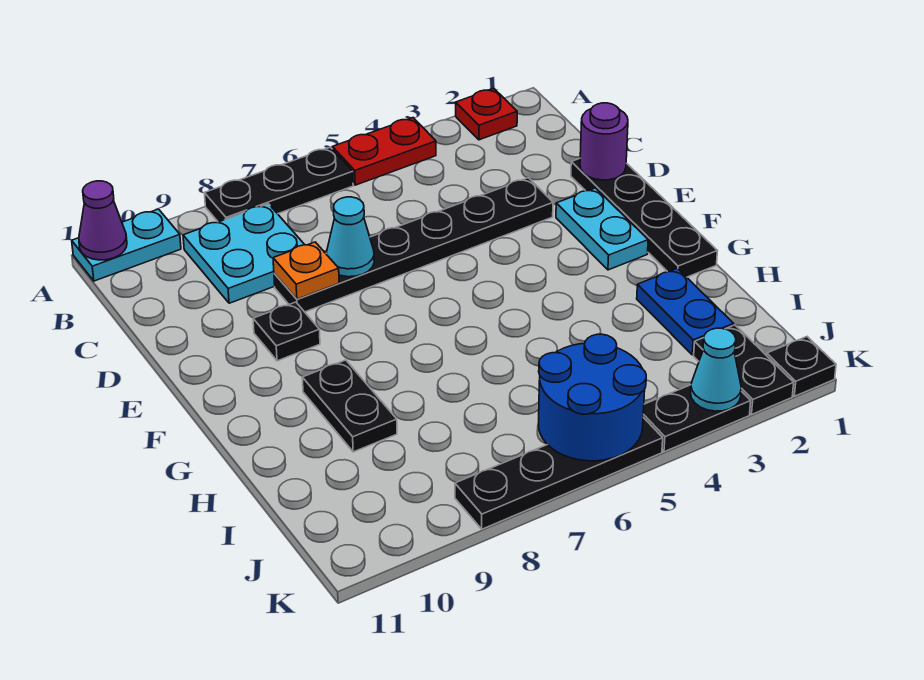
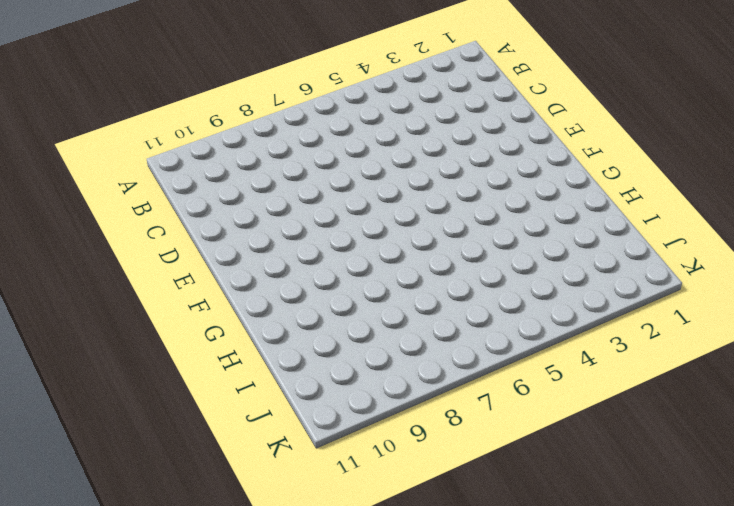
none -> red 1x1 plate [456,88,517,140]
none -> red 1x2 plate [332,118,436,185]
none -> black 1x3 plate [205,147,353,222]

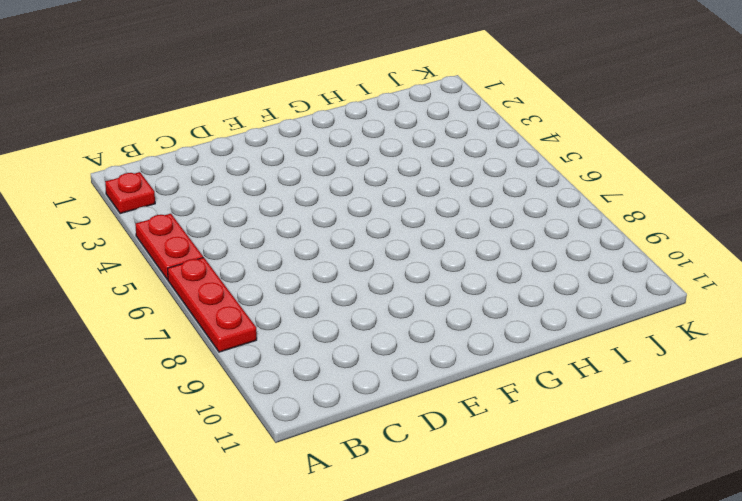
red 1x3 plate [168,257,257,352] -> black 1x3 plate [205,147,353,222]
none -> cyan 1x2 plate [72,209,181,281]
none -> cyan 2x2 plate [183,204,305,303]
none -> black 1x4 plate [571,158,717,277]

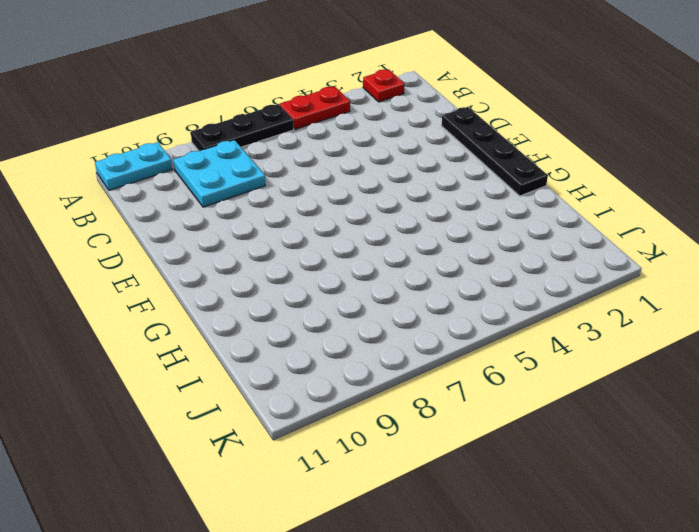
none -> black 1x6 plate [274,178,553,312]
none -> cyan 1x2 plate [556,188,648,270]
none -> black 1x1 plate [253,302,320,361]

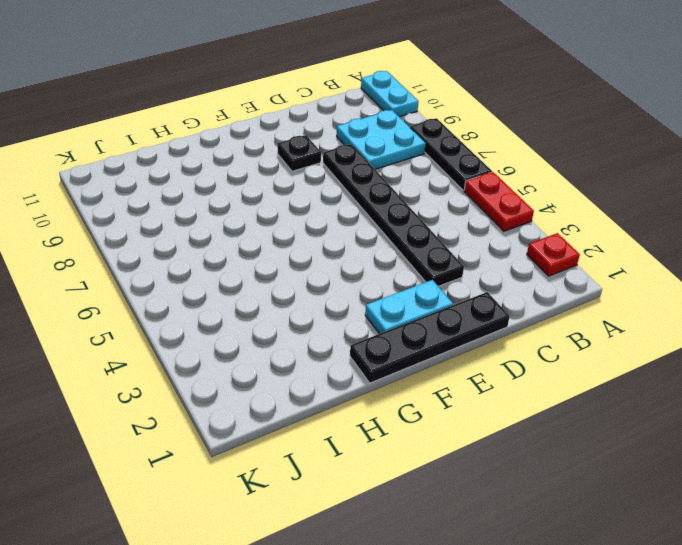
none -> black 1x2 plate [302,360,397,452]
none -> blue 1x2 plate [637,268,734,355]
none -> black 1x2 plate [694,325,794,414]

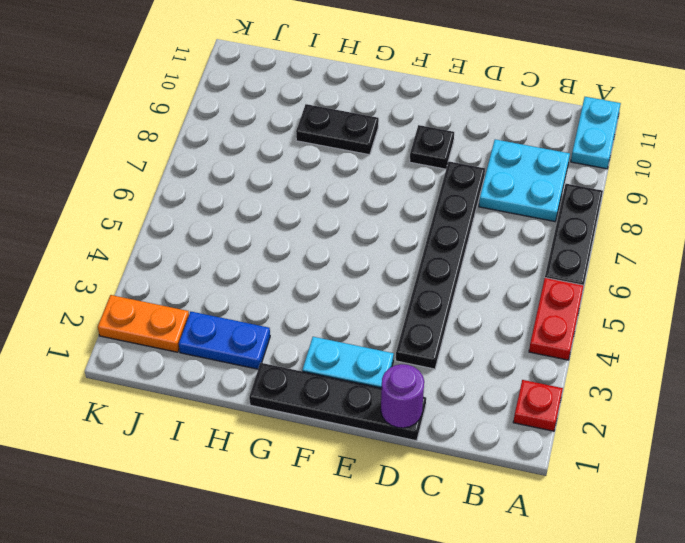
orange 1x2 plate [98,295,189,352] -> black 1x2 plate [694,325,794,414]
none -> black 1x1 plate [767,337,836,396]
none -> black 1x2 plate [643,385,751,452]
none -> black 1x4 plate [455,417,663,529]

